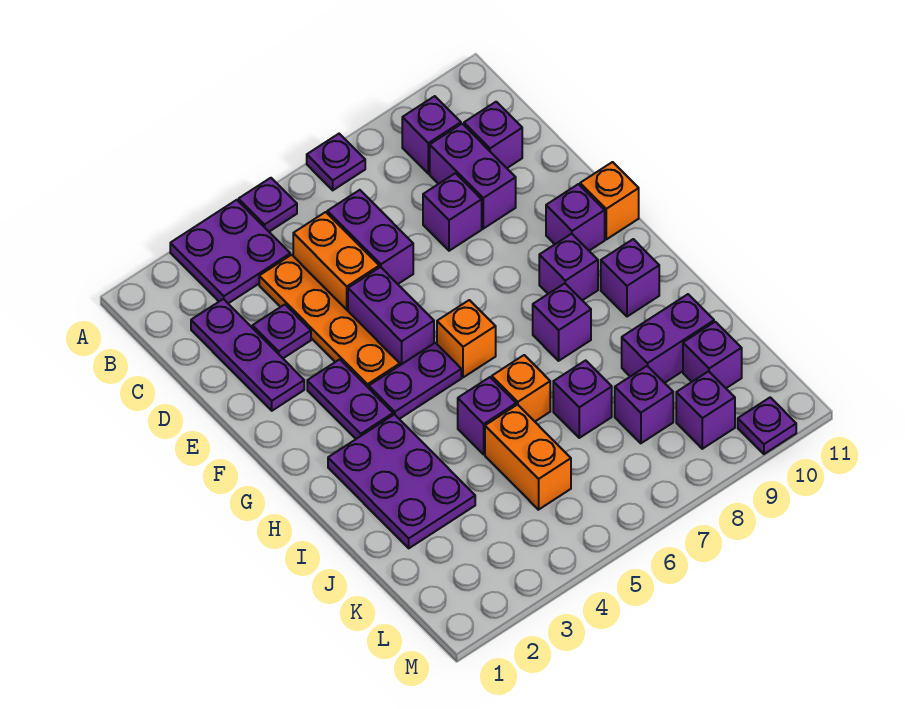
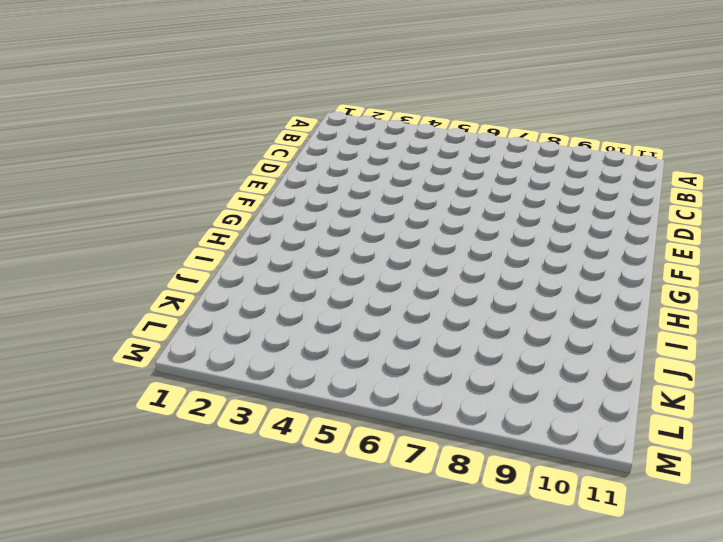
none -> purple 2x2 plate [170,200,290,303]
none -> purple 1x1 plate [239,178,297,232]
none -> purple 1x1 plate [307,134,365,190]
none -> purple 1x1 brick [402,96,461,174]

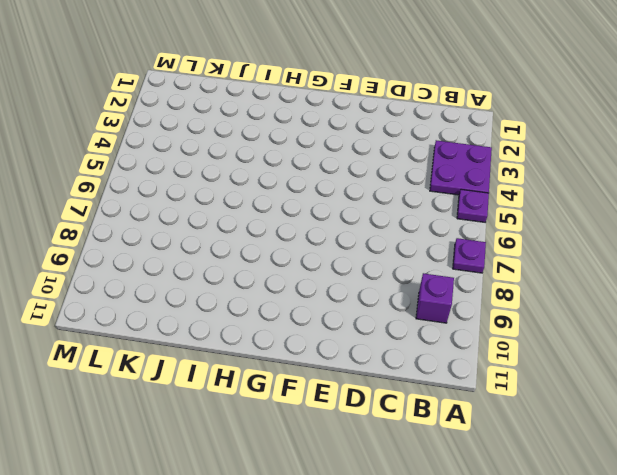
none -> purple 1x3 plate [191,299,304,411]
none -> orange 1x4 plate [259,255,400,388]
none -> orange 1x2 brick [293,212,379,311]
none -> purple 1x2 brick [327,190,413,284]

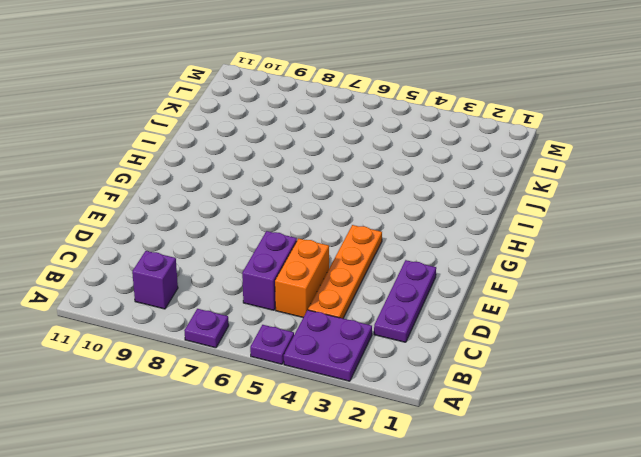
none -> purple 1x2 brick [430,124,516,229]
none -> purple 1x1 brick [464,102,522,168]
none -> purple 1x1 plate [252,305,311,358]
none -> purple 1x1 brick [423,173,482,251]

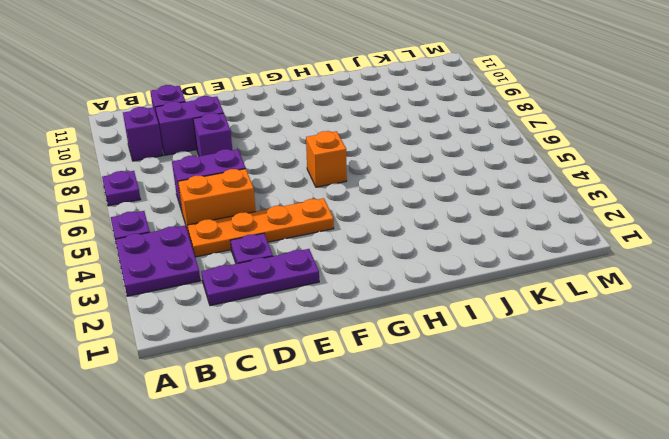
none -> purple 1x2 brick [348,267,434,365]
none -> purple 1x2 plate [307,359,393,439]
none -> purple 1x1 brick [546,184,605,251]
none -> orange 1x1 brick [580,162,639,239]

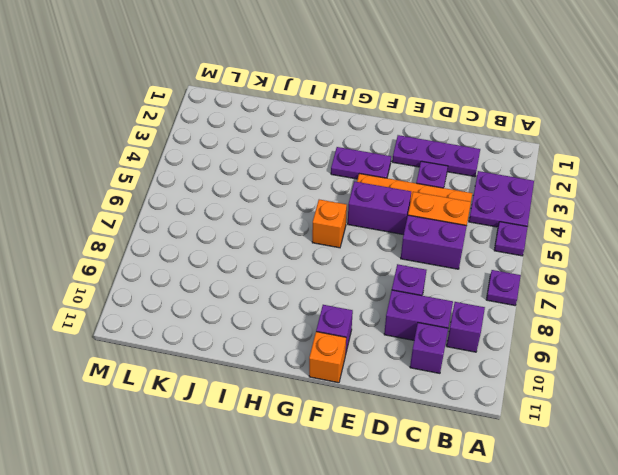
none -> purple 1x2 plate [369,343,461,419]
none -> purple 1x1 brick [539,234,598,300]
none -> purple 2x3 plate [328,415,475,548]
none -> purple 1x1 brick [533,284,591,361]

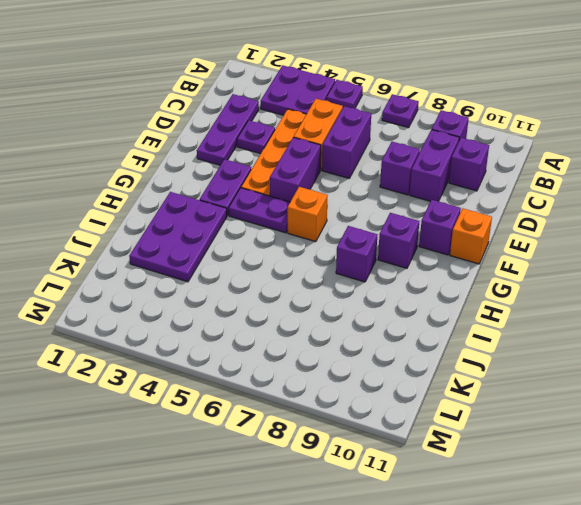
none -> purple 1x1 brick [601,239,659,317]
none -> purple 1x1 brick [458,377,516,454]
none -> orange 1x1 brick [492,355,550,421]
none -> orange 1x2 brick [485,405,571,510]

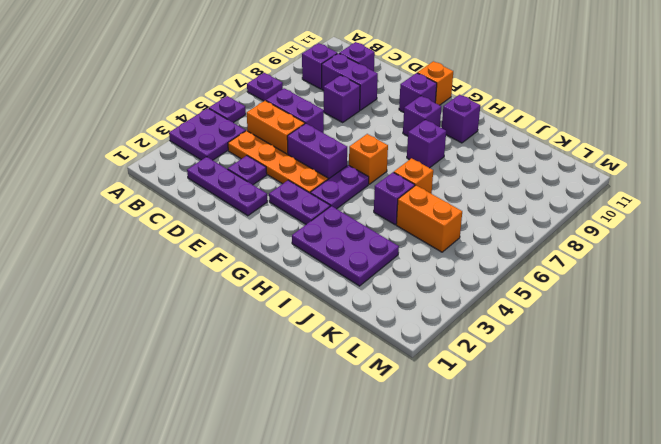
none -> purple 1x1 brick [553,360,612,438]
none -> purple 1x2 brick [622,294,714,383]
none -> purple 1x1 brick [615,366,673,443]
none -> purple 1x1 brick [683,322,742,388]

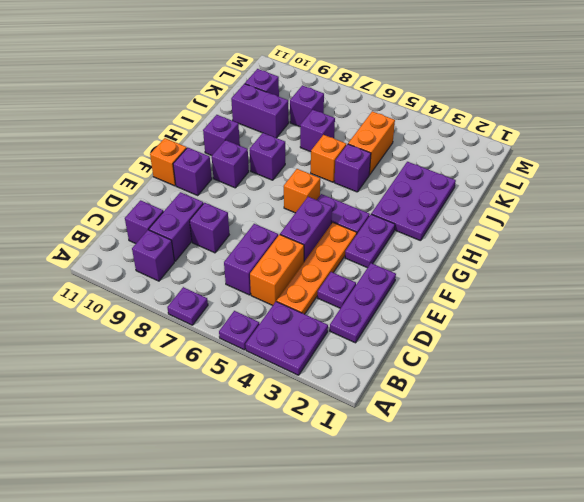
none -> purple 1x1 brick [676,371,735,449]
none -> purple 1x1 plate [738,397,796,454]

